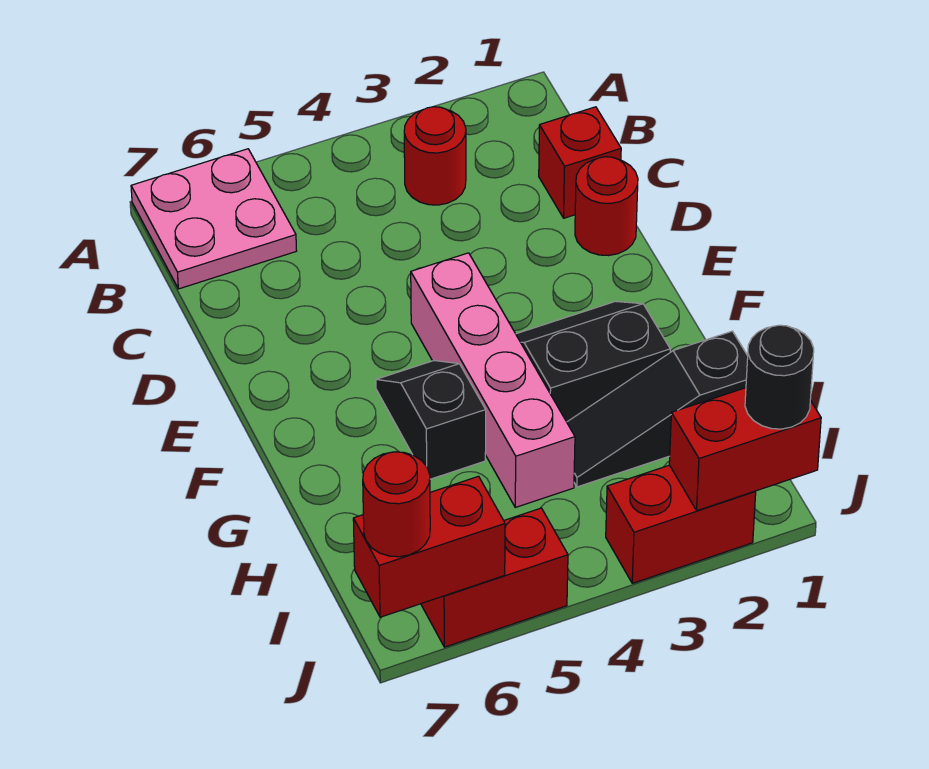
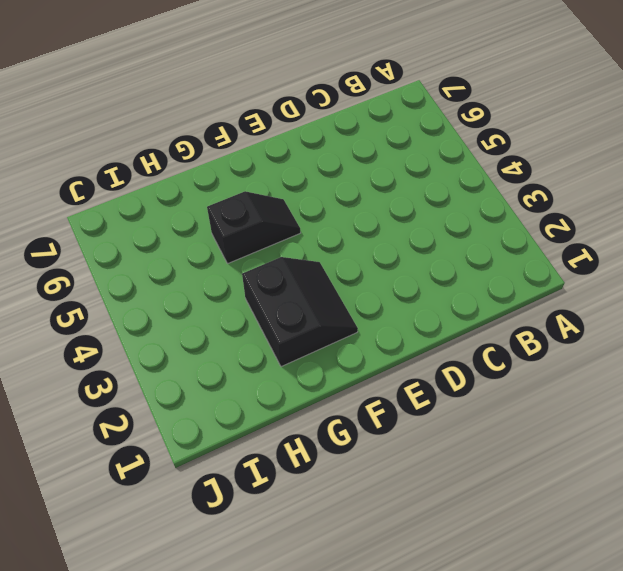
none -> pink 2x2 plate [131,149,297,289]
none -> red 1x1 round brick [404,107,466,205]
none -> red 1x1 brick [539,107,621,218]

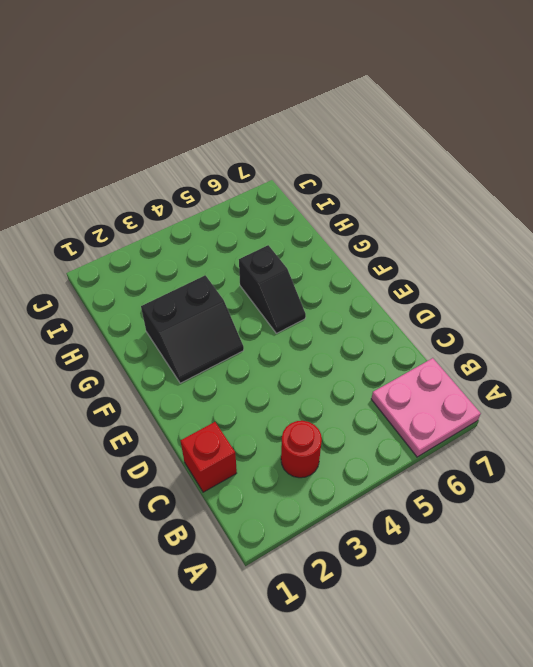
none -> red 1x1 round brick [575,157,638,256]
none -> pink 1x4 brick [411,253,575,507]
none -> black 1x3 slope [567,331,748,487]

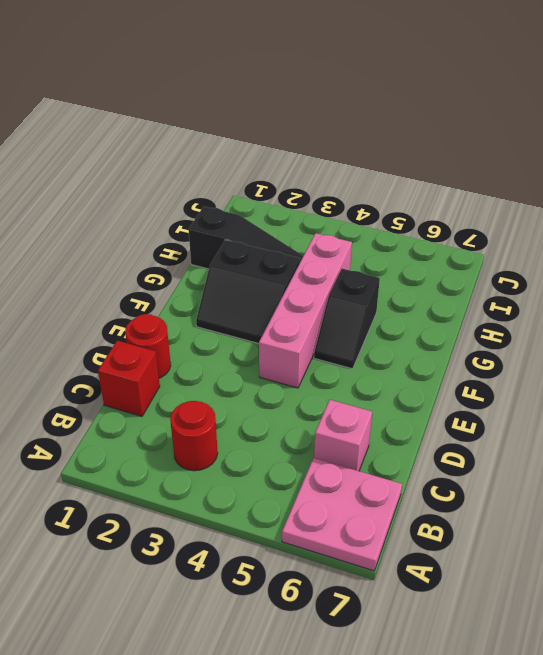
pink 1x1 brick [314,400,372,471] -> none
none -> red 1x2 brick [606,465,756,583]
none -> red 1x2 brick [421,508,568,647]
none -> red 1x2 brick [669,388,821,511]

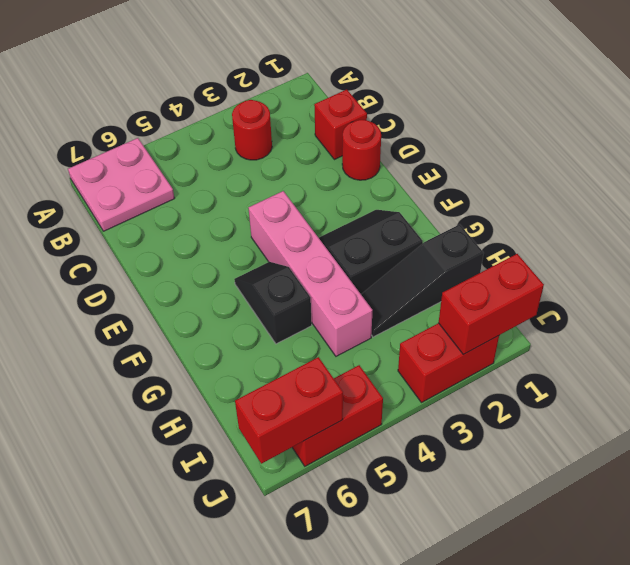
none -> black 1x1 round brick [745,325,814,429]
none -> red 1x1 round brick [363,452,430,557]

